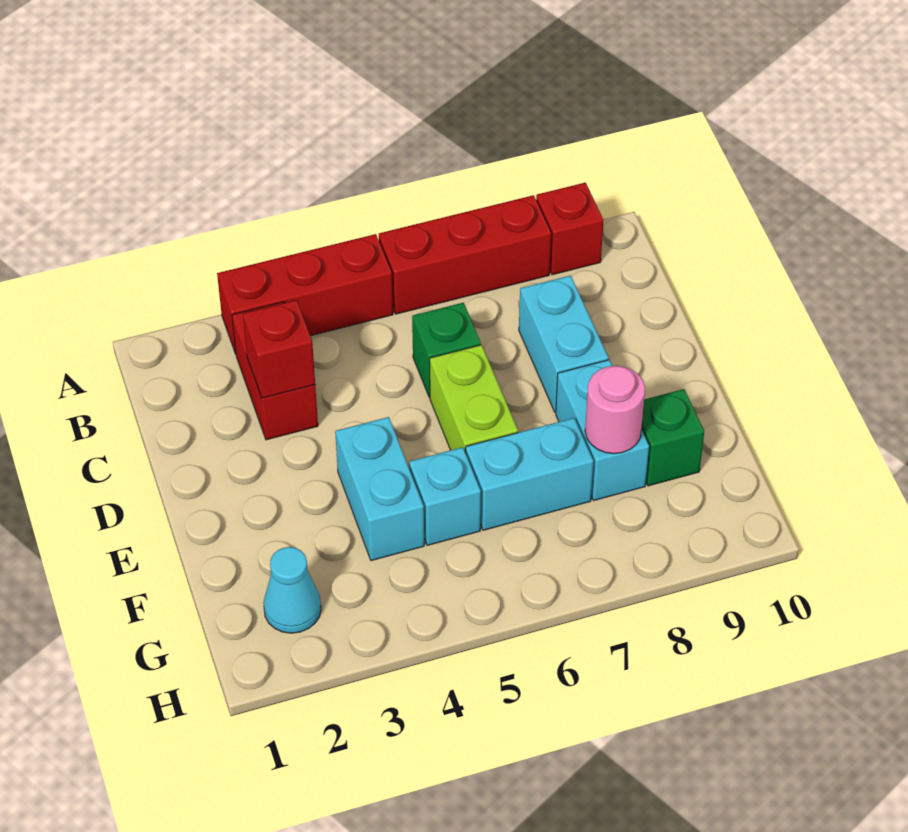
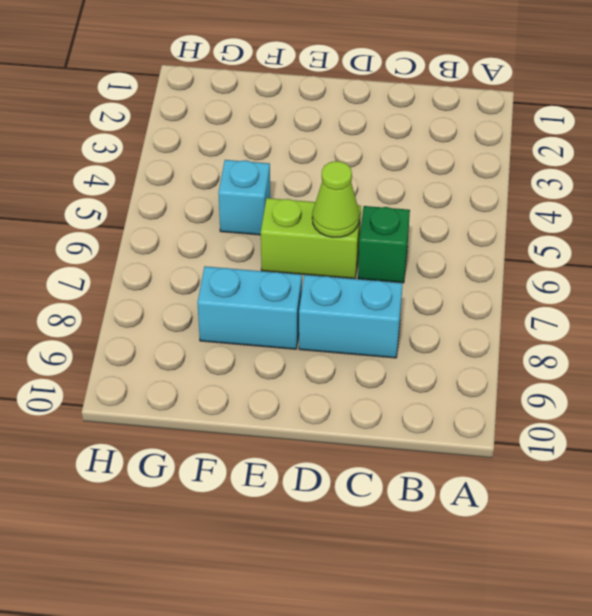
lime 1x1 cone [312,161,359,237] -> none
none -> red 1x3 brick [217,234,393,354]
none -> red 1x3 brick [379,195,551,314]
none -> red 1x1 brick [536,183,604,275]

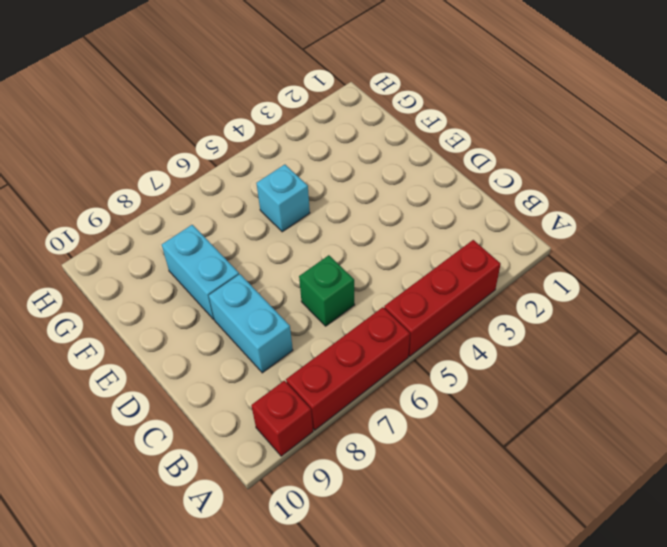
none -> red 1x2 brick [232,302,318,440]
none -> lime 1x2 brick [430,345,518,453]
none -> cyan 1x2 brick [335,417,424,561]

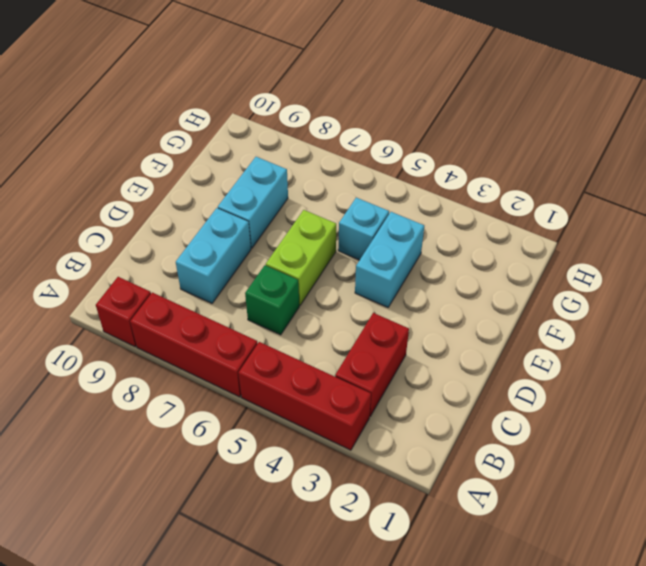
none -> cyan 1x2 brick [466,418,594,530]
none -> green 1x1 brick [641,389,704,486]
none -> cyan 1x1 cone [263,547,321,633]

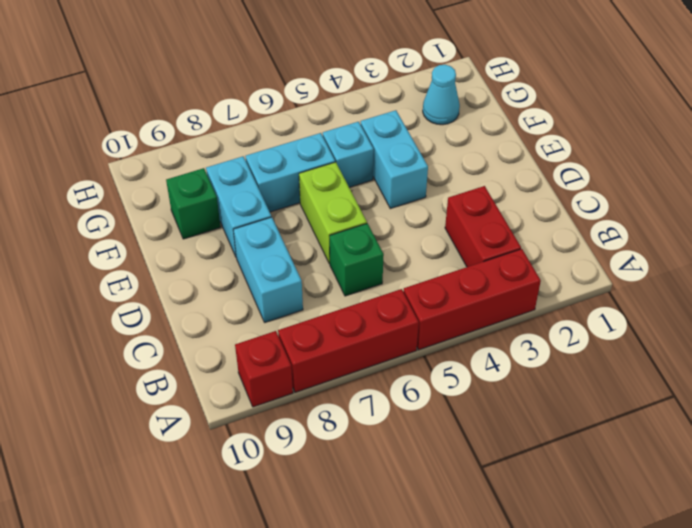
none -> red 1x1 brick [243,300,315,398]
none -> pink 1x1 round brick [585,366,645,454]

